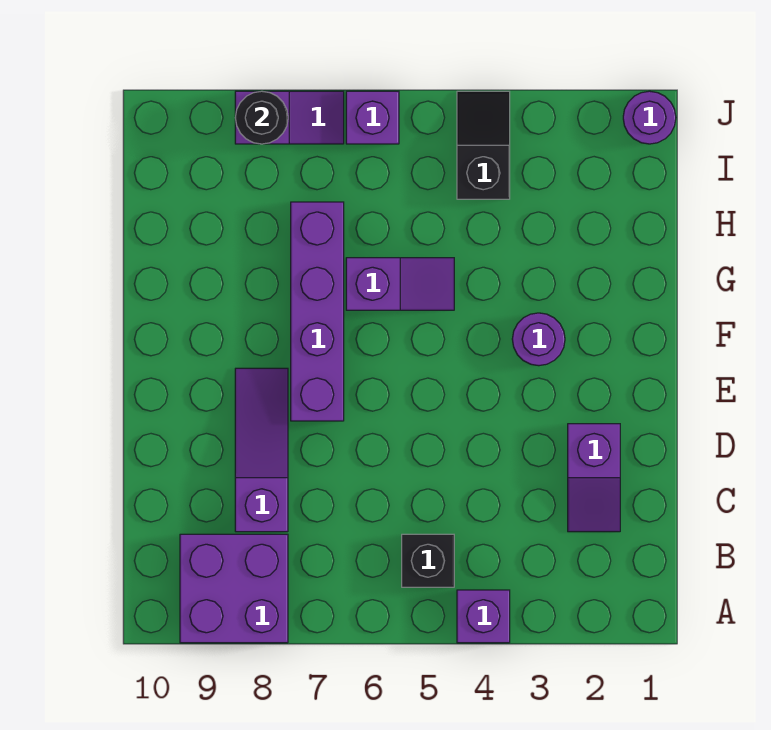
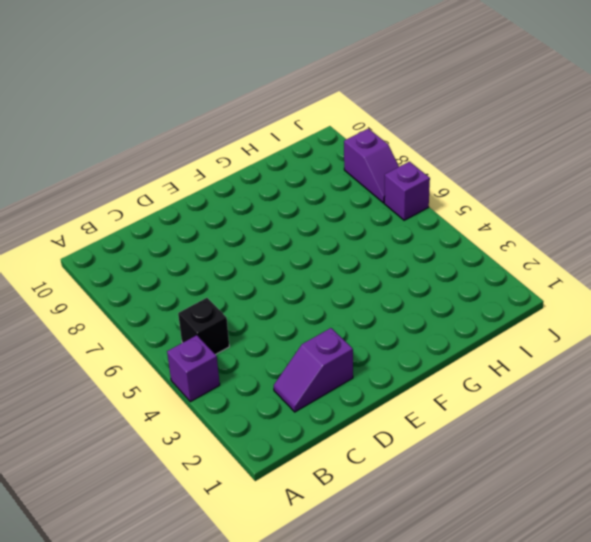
none -> purple 2x2 brick [180,534,288,643]
none -> purple 1x3 slope [235,368,288,532]
none -> purple 1x4 brick [291,202,344,421]

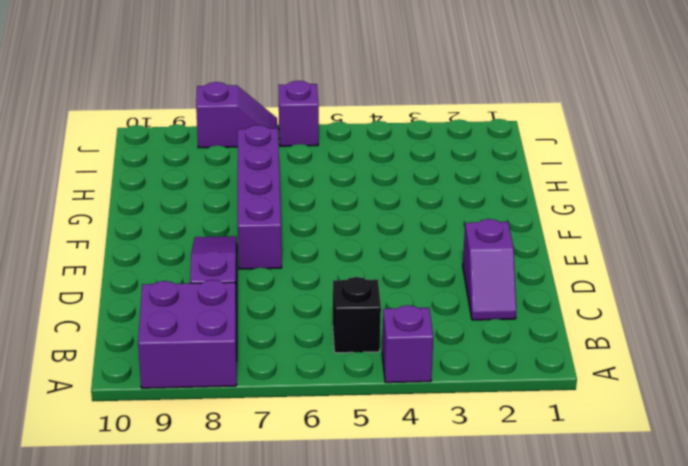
none -> purple 1x1 round brick [512,313,565,366]
none -> purple 1x2 slope [346,258,454,310]
none -> black 1x2 slope [457,91,510,199]

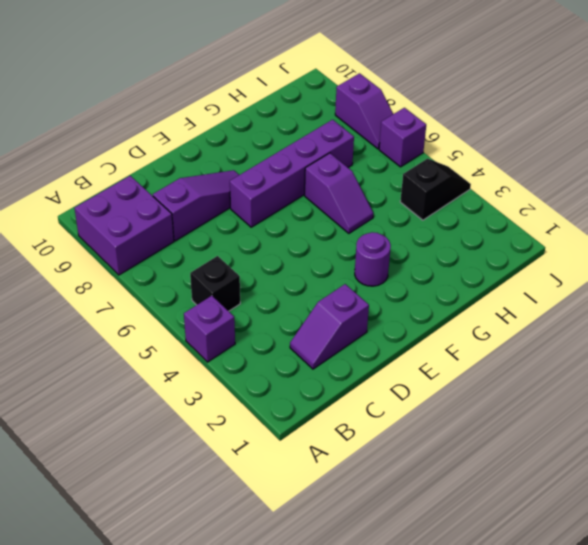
none -> purple 1x1 round brick [623,91,676,144]
none -> black 1x1 round brick [235,91,288,144]

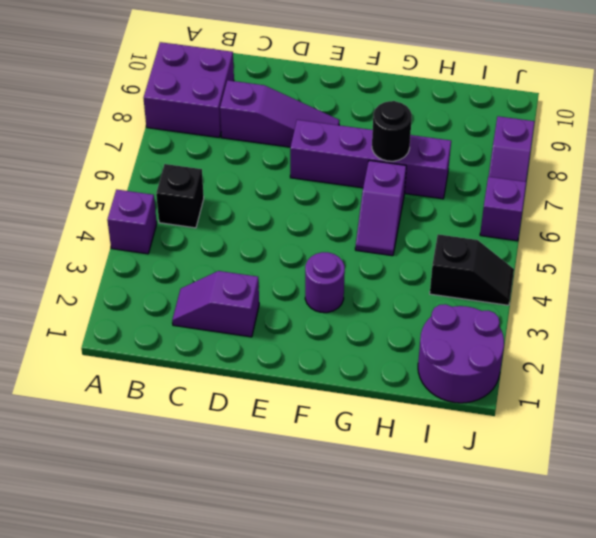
black 1x1 round brick [372,101,412,161] -> black 1x1 round brick moved to [235,91,288,144]
purple 2x2 round brick [418,304,504,403] -> purple 1x1 round brick [623,91,676,144]

